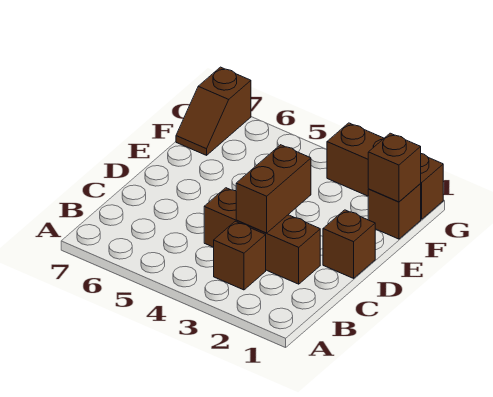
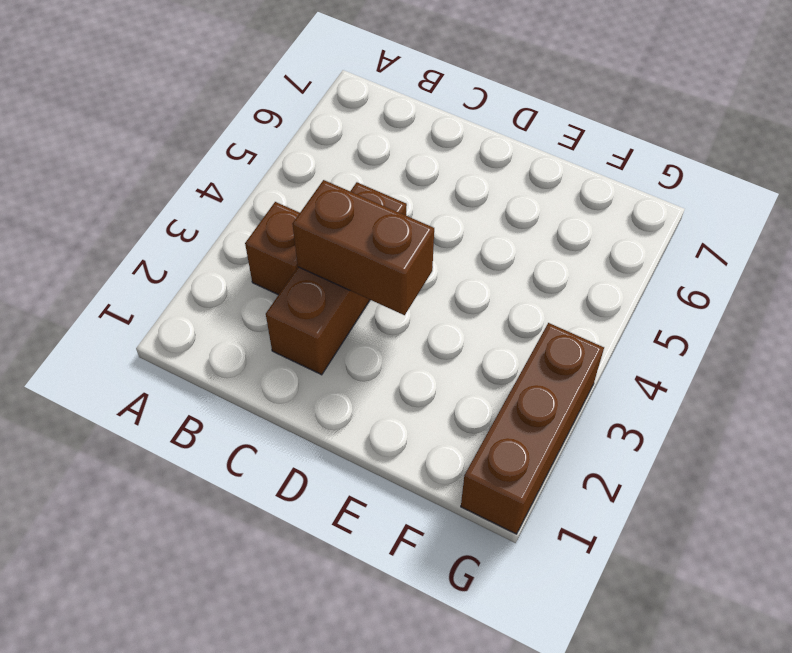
none -> brown 1x1 brick [323,210,375,278]
none -> brown 1x1 brick [368,184,421,239]

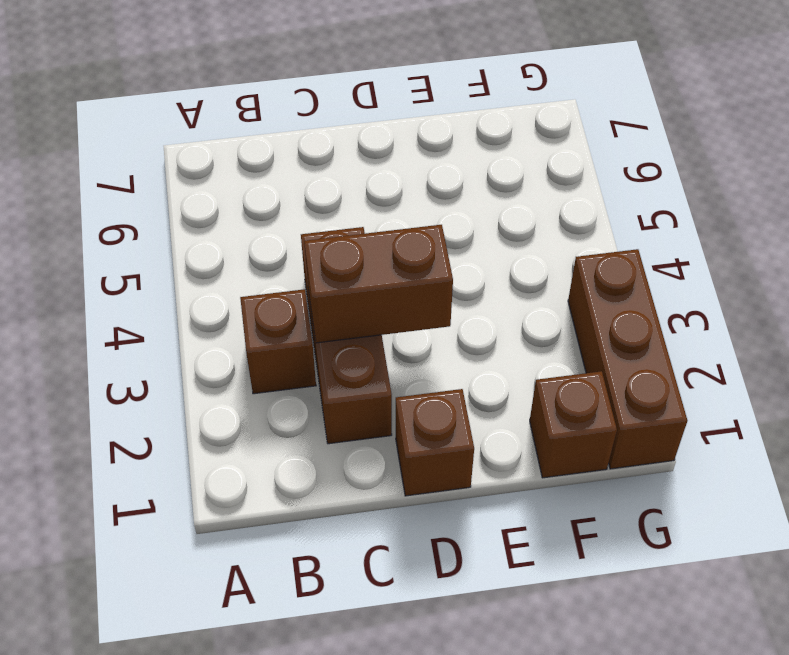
none -> brown 1x2 slope [176,67,251,155]
none -> brown 1x1 brick [368,133,421,202]

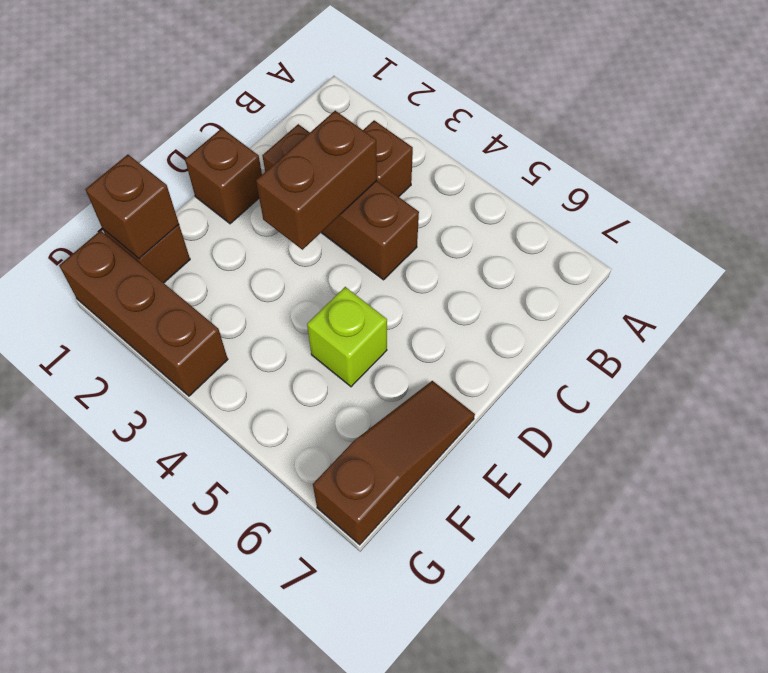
lime 1x1 brick [307,287,387,387] -> none
brown 1x3 slope [313,381,475,545] -> brown 1x2 slope [176,67,251,155]

